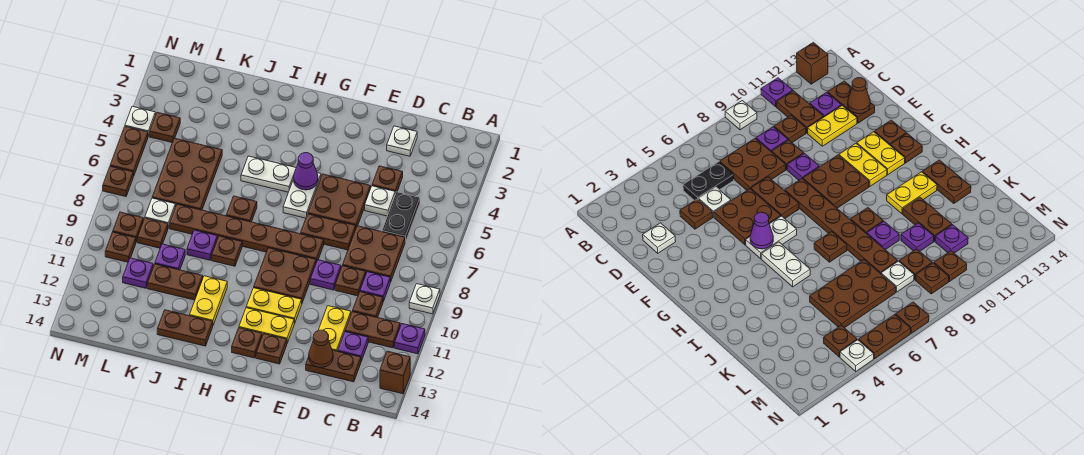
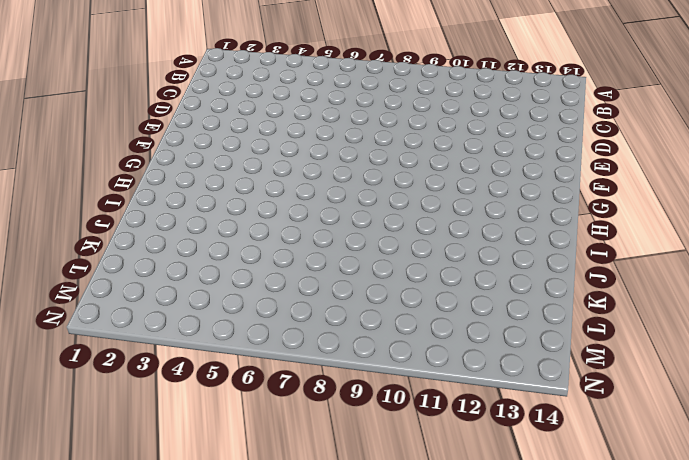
none -> white 1x1 plate [409,284,440,314]
none -> purple 1x1 plate [395,324,425,354]
none -> brown 1x1 brick [380,351,410,394]
none -> brown 1x2 plate [345,312,400,348]

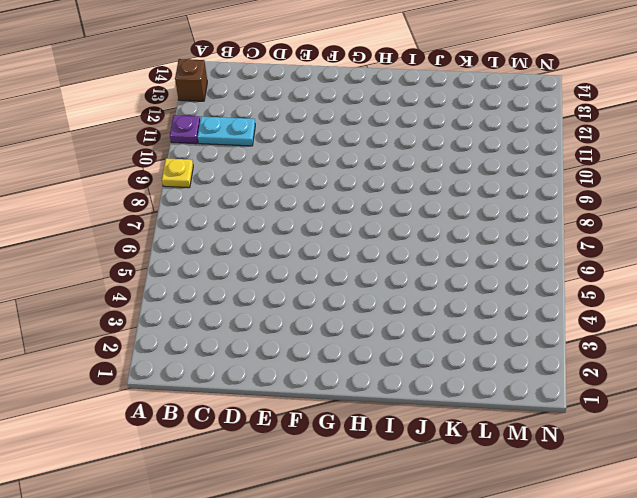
yellow 1x1 plate [162,158,193,188] -> white 1x1 plate [409,284,440,314]
cyan 1x2 plate [198,116,255,146] -> brown 1x2 plate [345,312,400,348]
none -> black 1x2 plate [382,192,420,242]
none -> brown 2x2 plate [343,226,405,282]
none -> purple 1x1 plate [360,272,390,302]
none -> brown 1x1 plate [353,292,383,318]

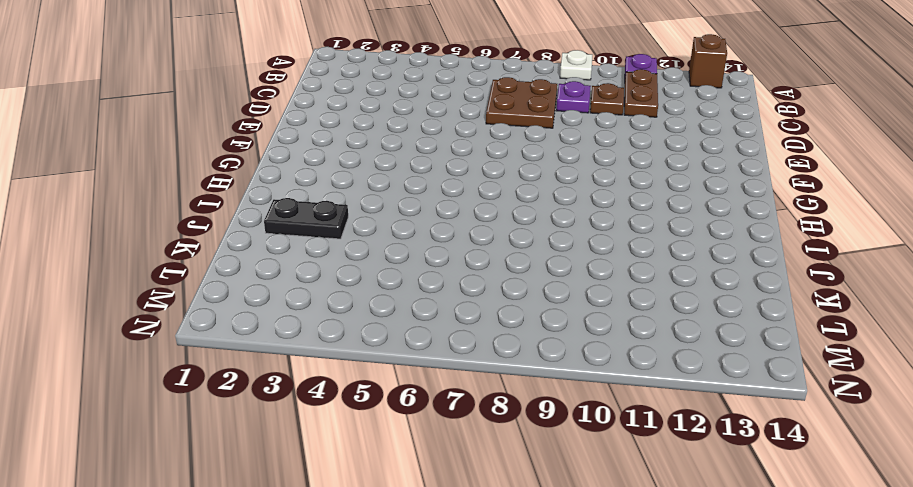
black 1x2 plate [264,198,348,239] -> black 1x2 plate moved to [382,192,420,242]
none -> purple 1x1 plate [338,332,368,361]
none -> brown 1x2 plate [306,350,361,382]
none -> white 1x1 plate [387,126,417,156]
none -> brown 1x1 plate [372,166,403,194]

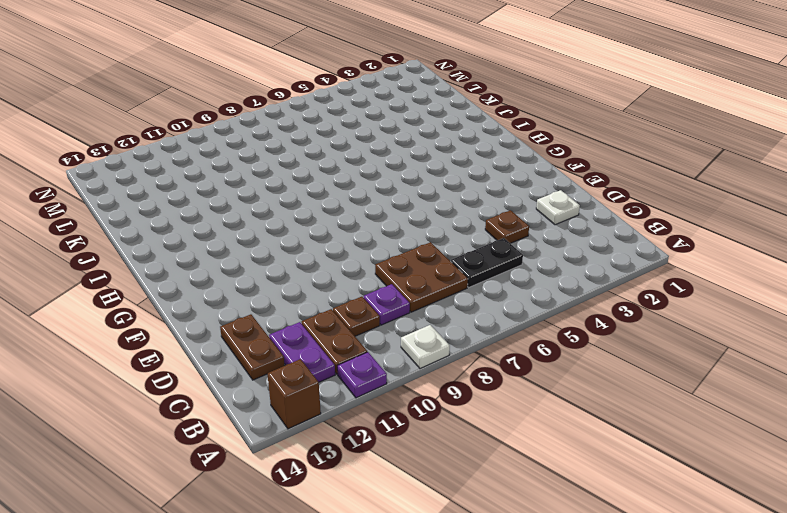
purple 1x2 plate [269,322,335,382] -> purple 1x1 plate [338,332,368,361]
none -> white 1x1 plate [365,186,395,216]
none -> brown 1x1 plate [335,266,366,296]
none -> yellow 1x2 plate [319,306,351,351]
none -> brown 2x2 plate [308,174,371,227]

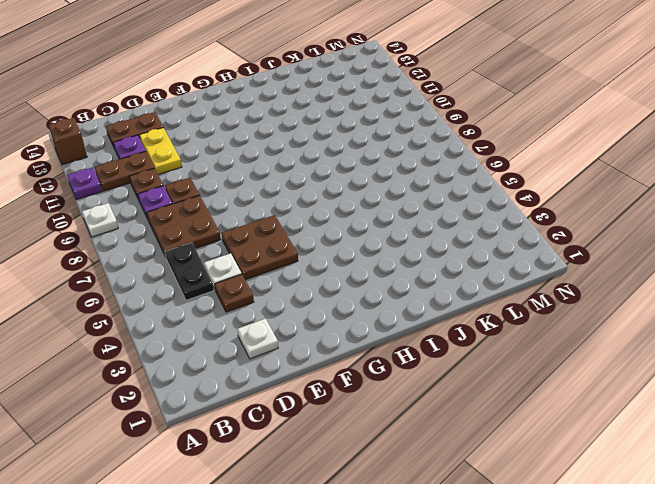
none -> brown 1x2 plate [301,214,356,250]
none -> purple 1x1 plate [310,260,341,290]
none -> brown 1x6 plate [170,204,324,262]
none -> brown 2x2 plate [254,248,316,303]

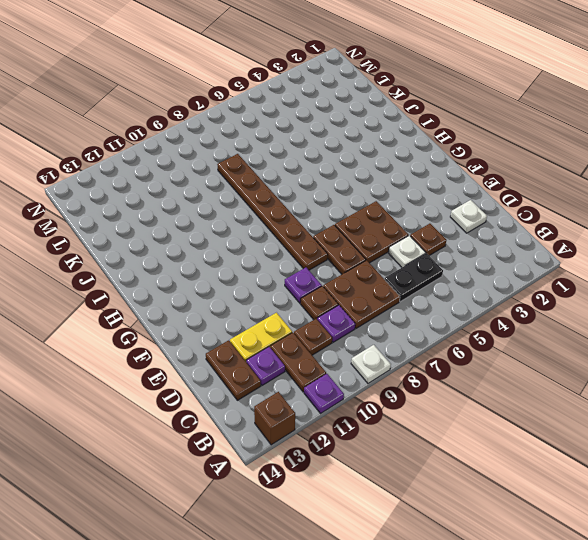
none -> brown 2x2 plate [254,248,316,303]
none -> yellow 1x2 plate [246,288,302,324]
none -> yellow 1x2 plate [239,308,294,343]
none -> brown 1x1 plate [256,334,287,364]

